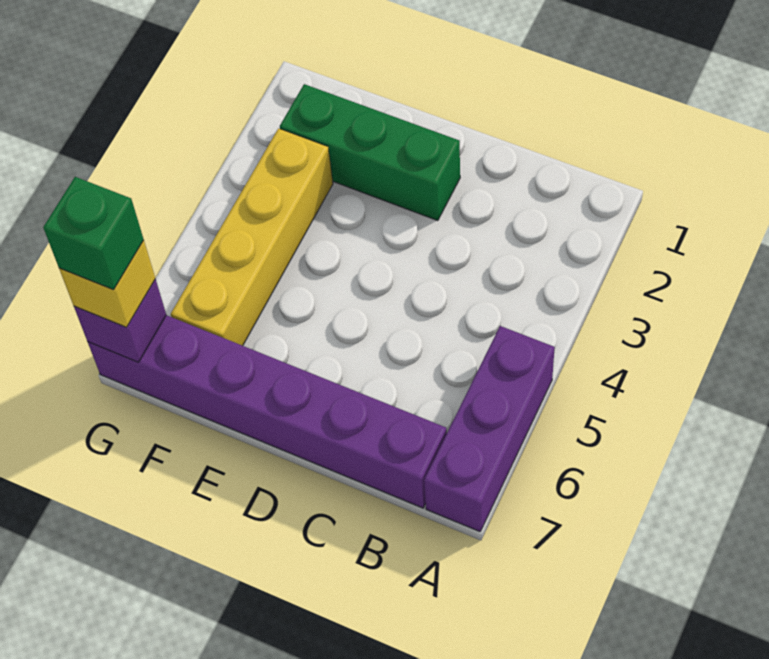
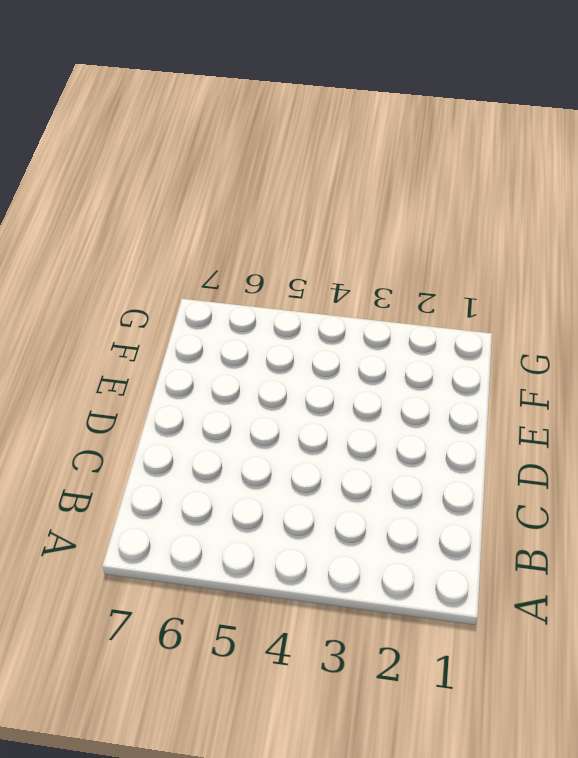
none -> purple 1x3 brick [424,326,555,532]
none -> purple 1x6 brick [88,315,447,508]

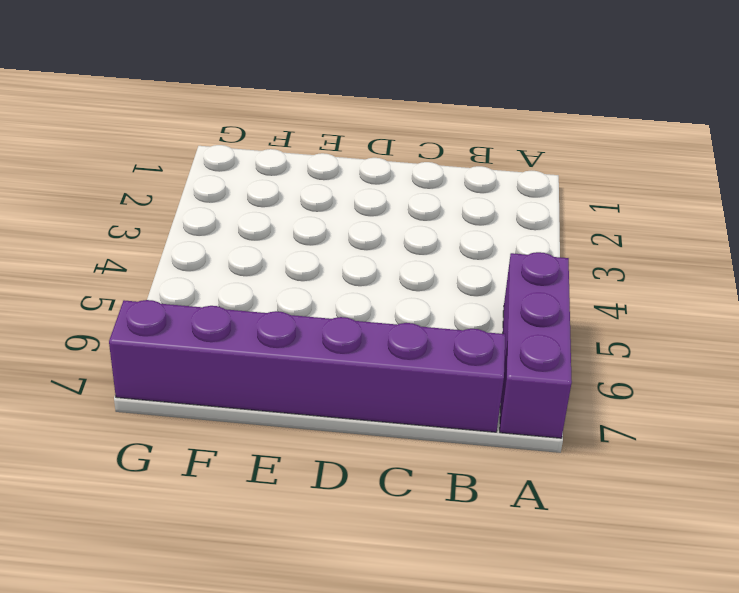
none -> green 1x3 brick [280,84,460,221]
none -> yellow 1x4 brick [171,128,333,346]

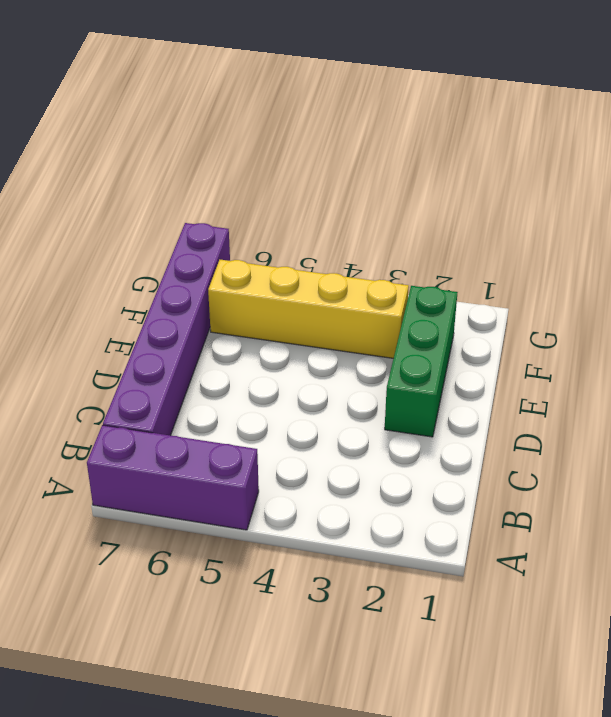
none -> purple 1x1 brick [74,279,166,362]
none -> yellow 1x1 brick [59,240,155,327]

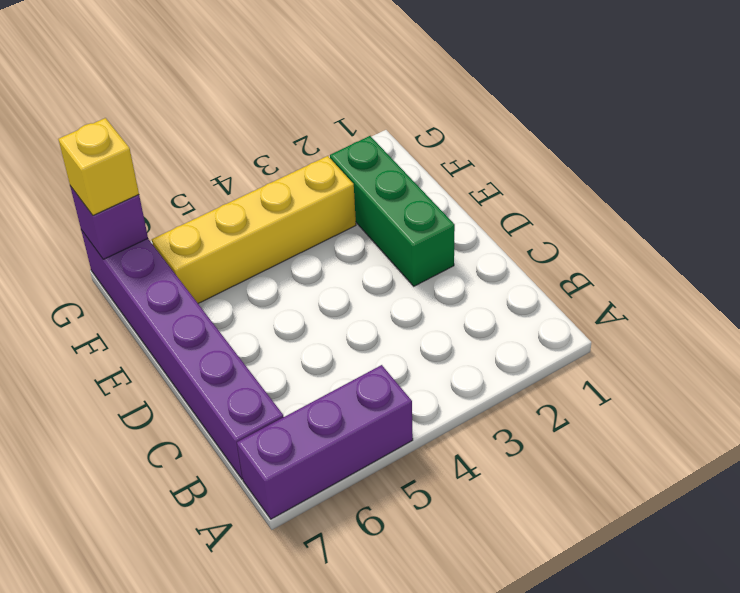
none -> green 1x1 brick [43,177,144,290]

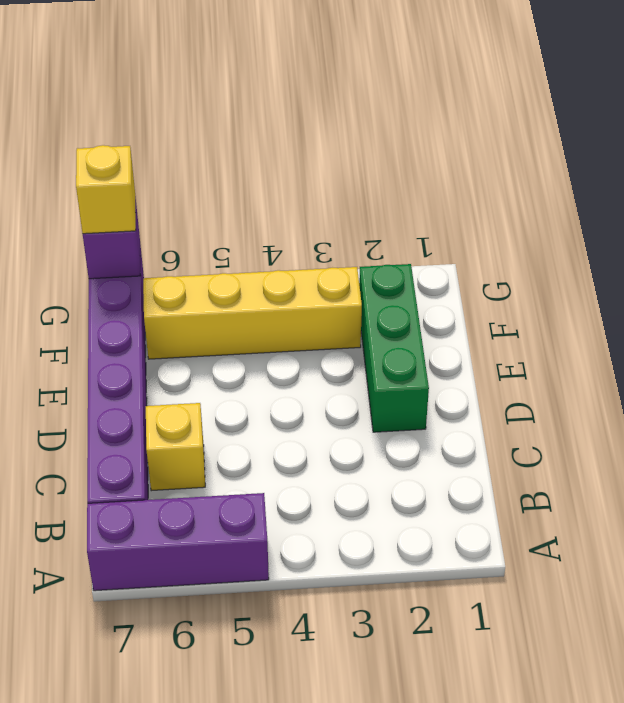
yellow 1x1 brick [146,403,205,491] -> none
none -> green 1x1 brick [43,177,144,290]

